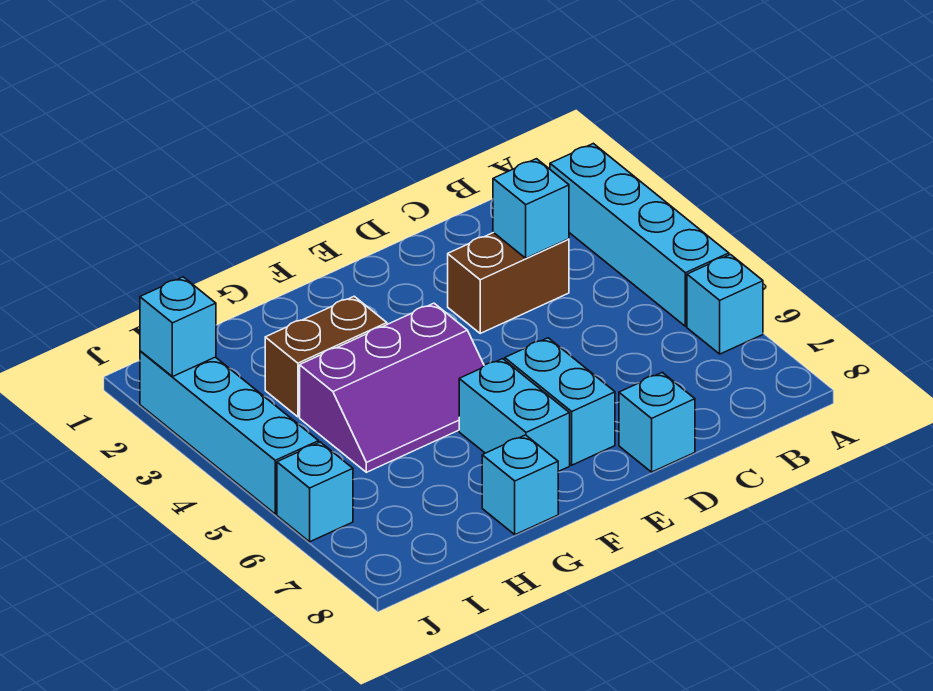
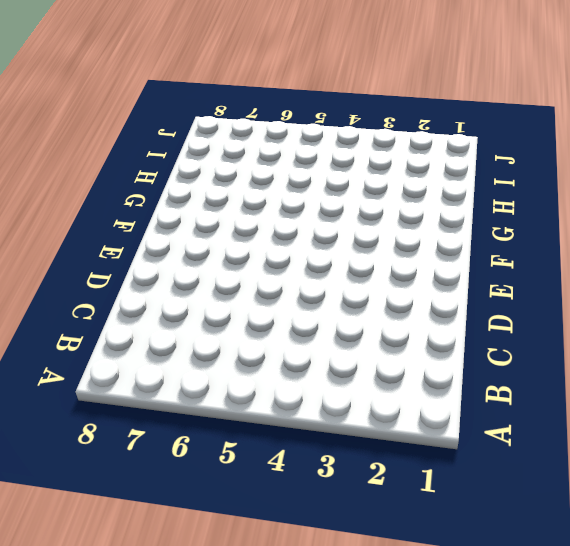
none -> cyan 1x4 brick [550,143,729,326]
none -> cyan 1x1 brick [687,254,763,354]
none -> brown 1x2 brick [448,233,569,333]

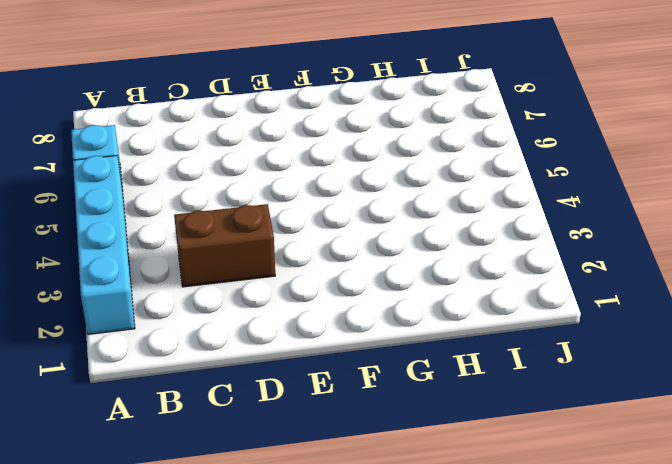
none -> cyan 1x1 brick [619,372,695,472]
none -> cyan 1x2 brick [505,338,615,465]
none -> purple 2x3 slope [300,303,484,472]

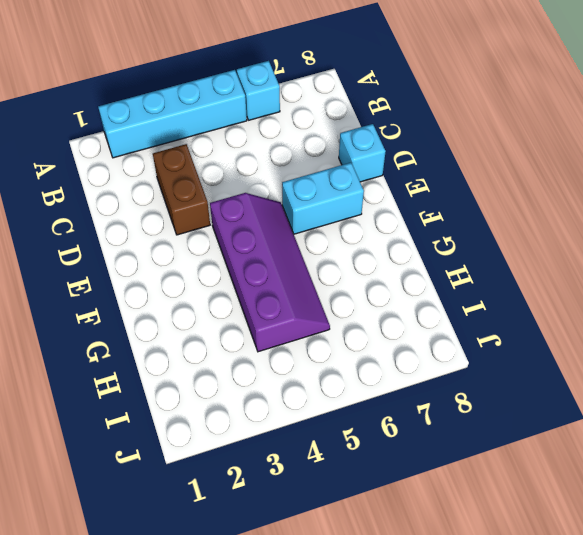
purple 2x4 slope [210,193,330,352] -> purple 2x3 slope [300,303,484,472]
none -> cyan 1x2 brick [459,359,570,471]
none -> brown 1x2 brick [265,296,387,417]
none -> cyan 1x1 brick [482,435,558,535]

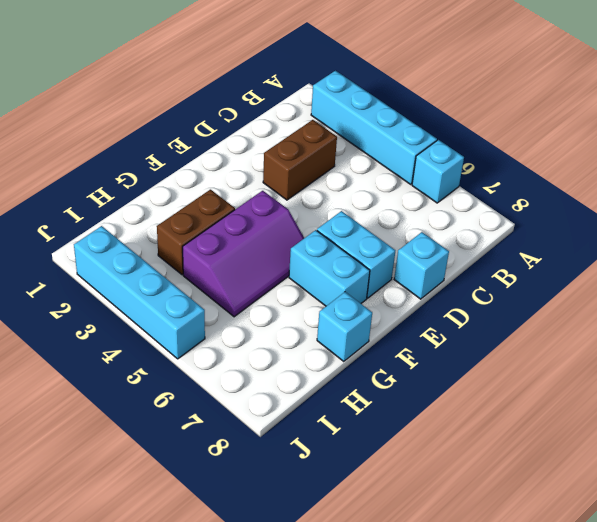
none -> cyan 1x1 brick [277,442,353,542]
none -> cyan 1x1 brick [493,159,569,258]
none -> cyan 1x1 brick [140,277,216,377]

